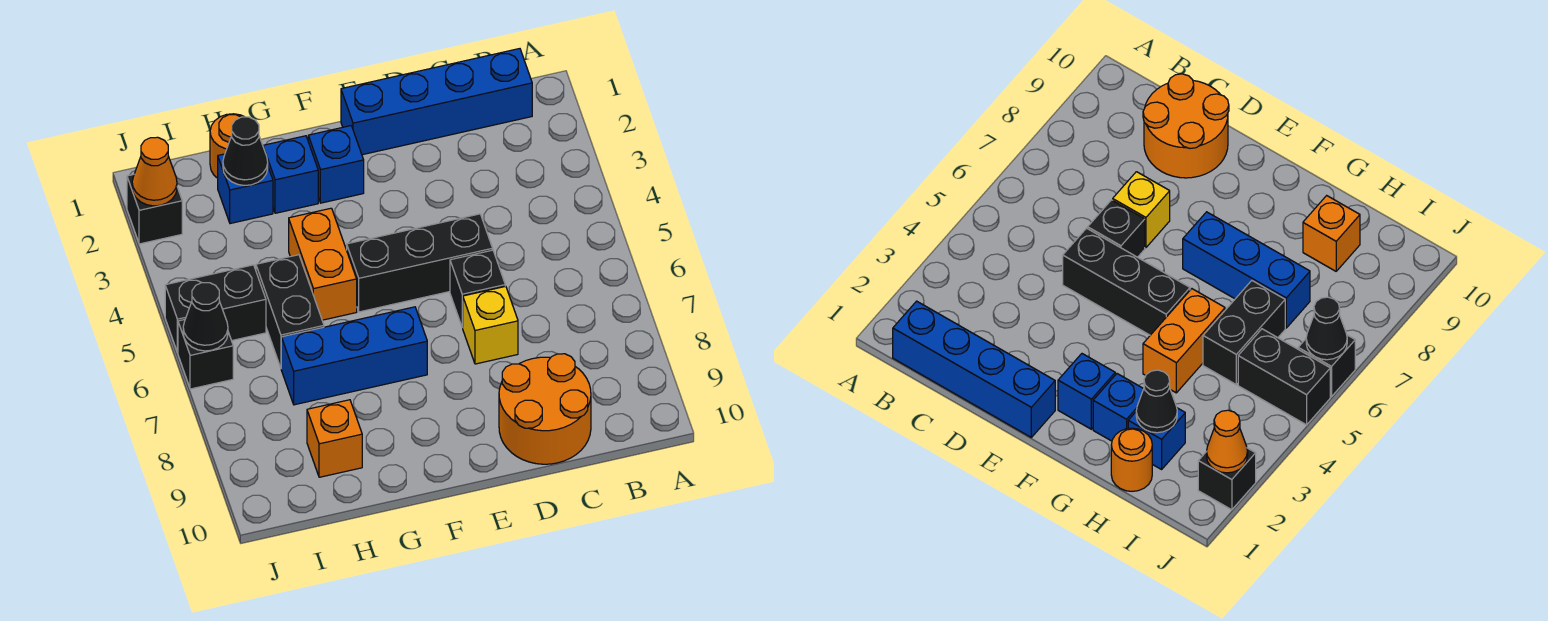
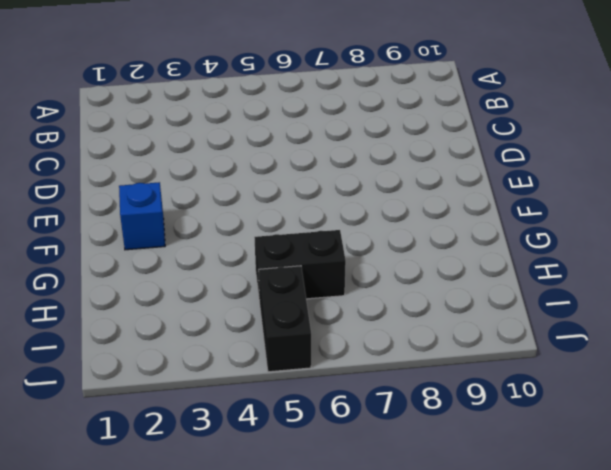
none -> blue 1x4 brick [341,49,532,155]
none -> orange 2x2 round brick [499,354,591,464]
none -> black 1x3 brick [347,214,493,312]

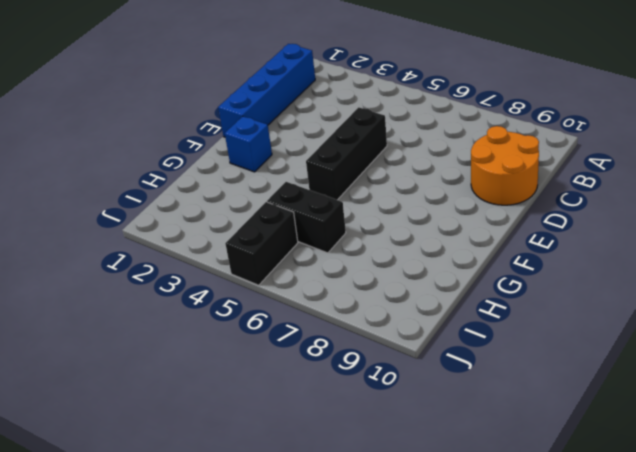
none -> black 1x1 brick [450,250,505,327]
none -> yellow 1x1 brick [462,286,518,364]
none -> blue 1x3 brick [281,307,427,405]

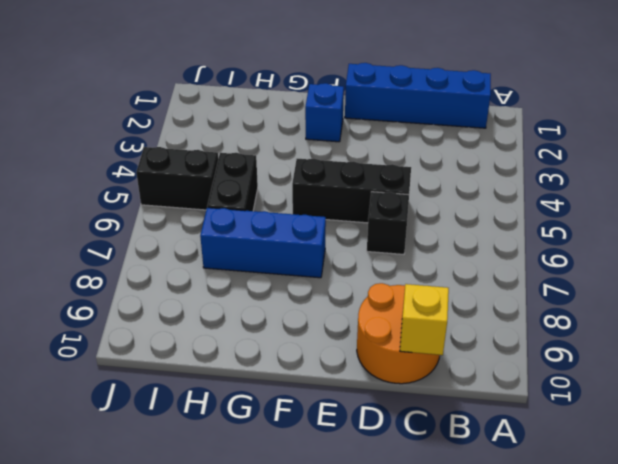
yellow 1x1 brick [400,284,449,355] -> yellow 1x1 brick moved to [462,286,518,364]
none -> blue 1x1 brick [263,136,318,213]
none -> orange 1x2 brick [289,208,357,320]
none -> orange 1x1 round brick [210,114,244,178]

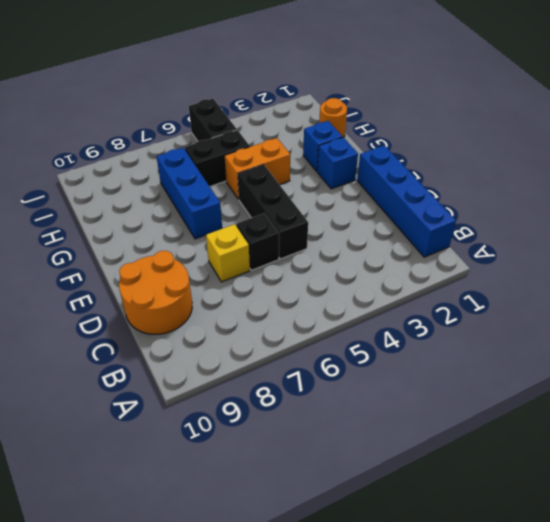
none -> blue 1x1 brick [218,154,273,224]
none -> orange 1x1 brick [307,400,362,477]
none -> black 1x1 brick [127,174,182,244]

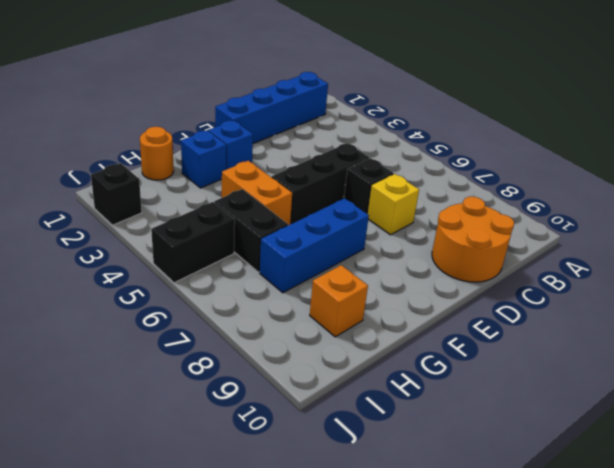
none -> blue 1x1 brick [218,154,273,224]
none -> black 1x1 brick [178,320,233,389]
none -> black 1x1 cone [223,117,268,185]

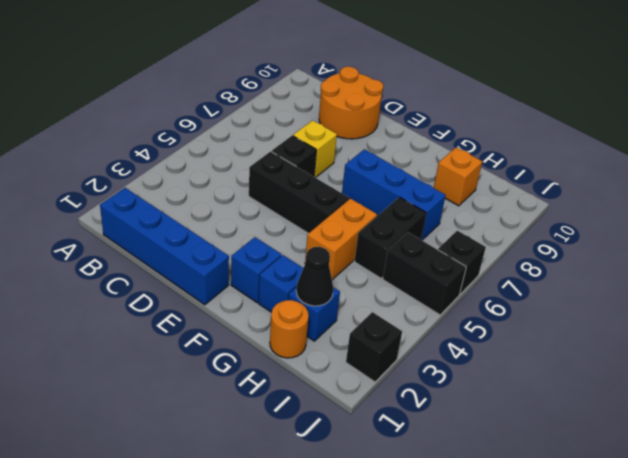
none -> orange 1x1 cone [132,137,177,206]
none -> black 1x1 cone [183,283,228,351]

